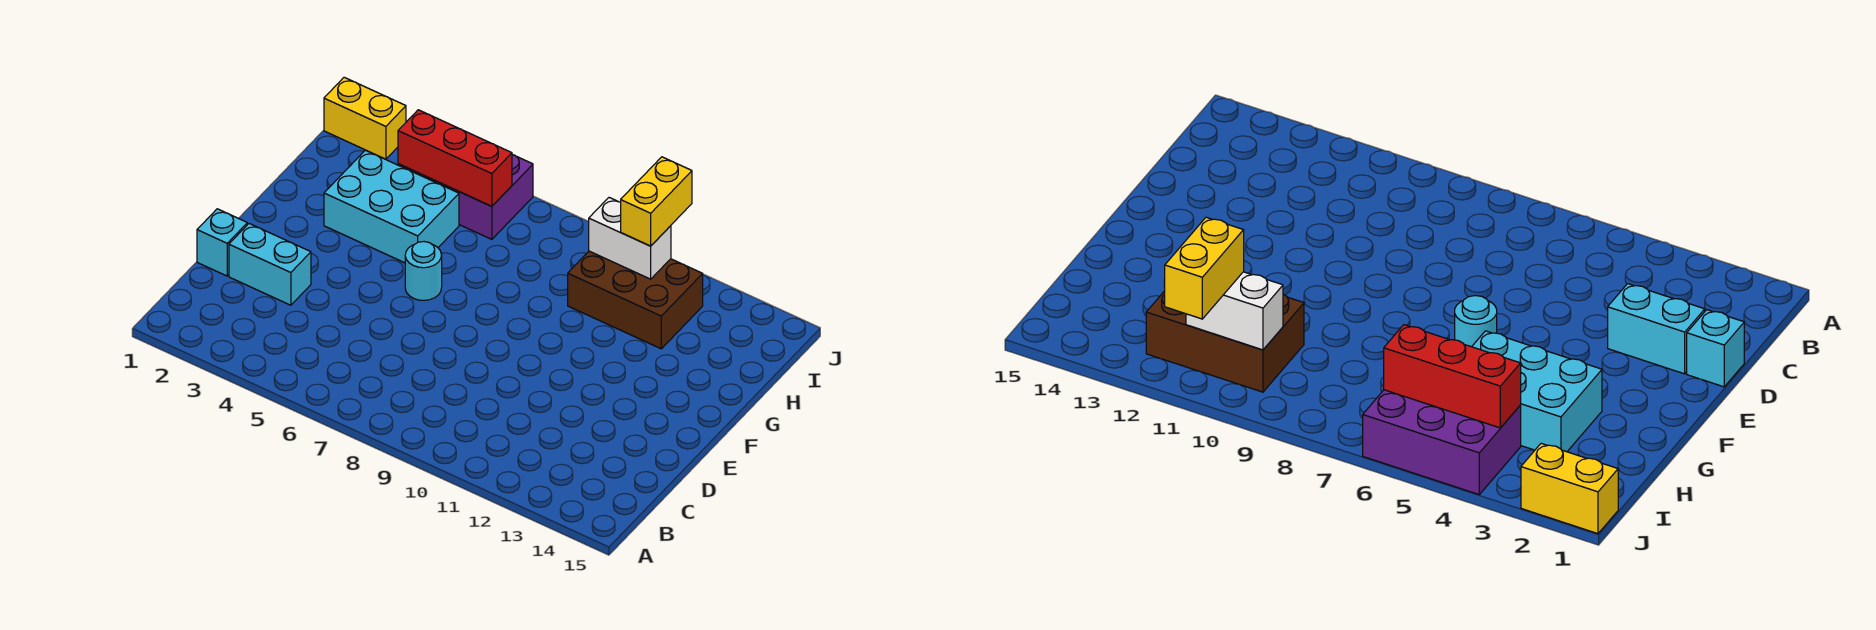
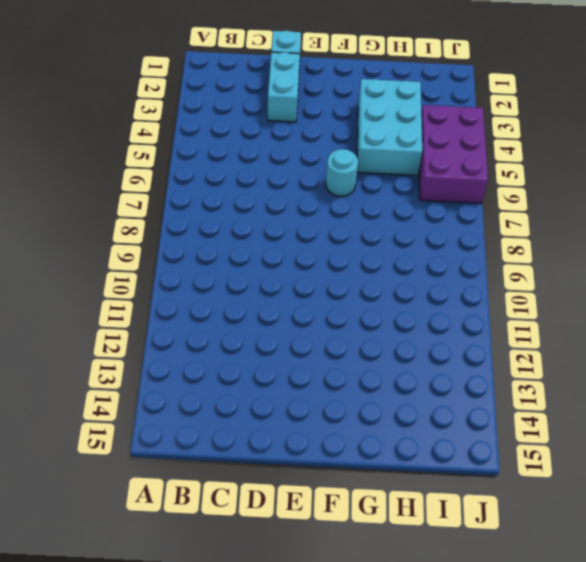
none -> brown 2x3 brick [568,251,703,349]
none -> yellow 1x2 brick [324,77,406,159]

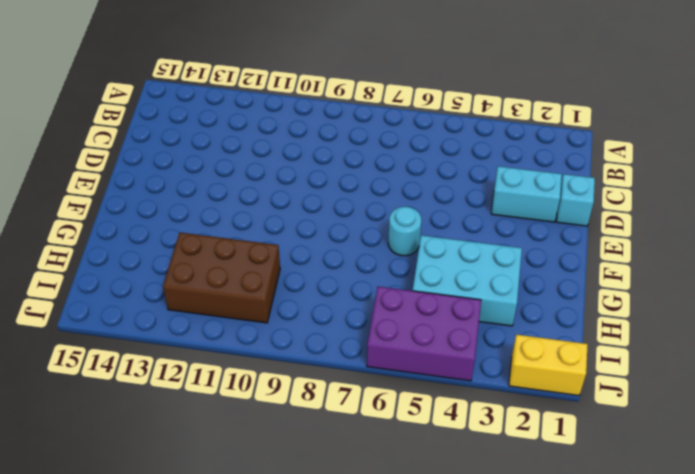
none -> red 1x3 brick [398,110,512,206]
none -> white 1x2 brick [589,198,671,279]

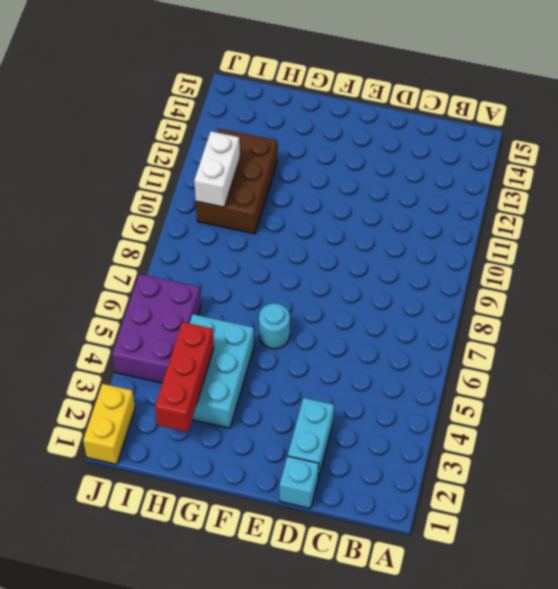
red 1x3 brick [155,322,214,432] -> red 1x3 brick moved to [398,110,512,206]
none -> yellow 1x2 brick [621,157,692,246]

